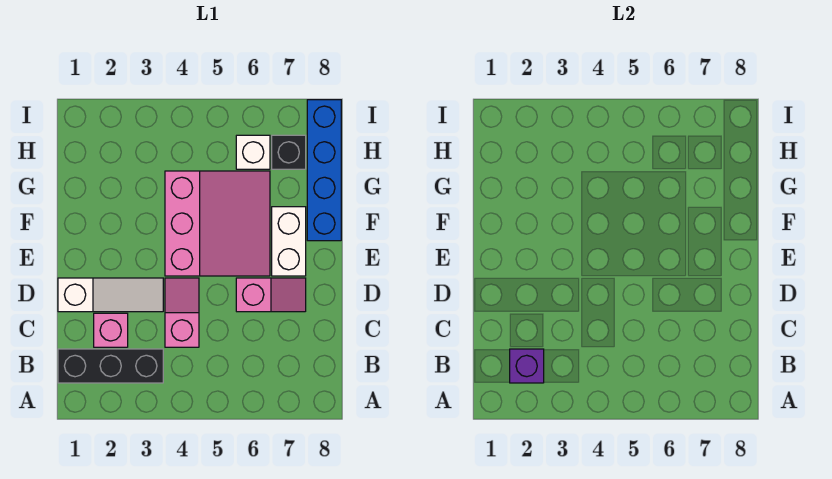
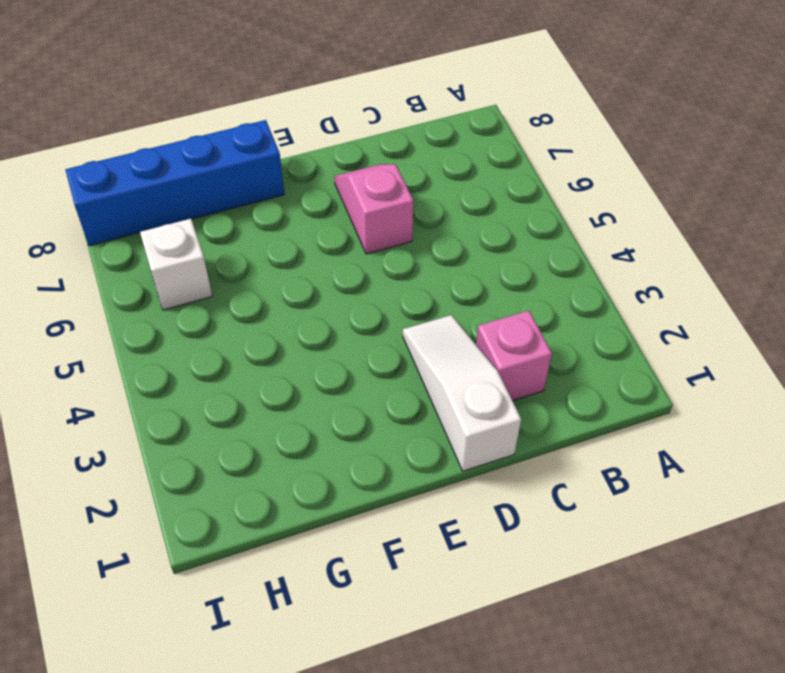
none -> black 1x3 brick [58,349,163,383]
none -> pink 1x2 slope [165,278,199,347]

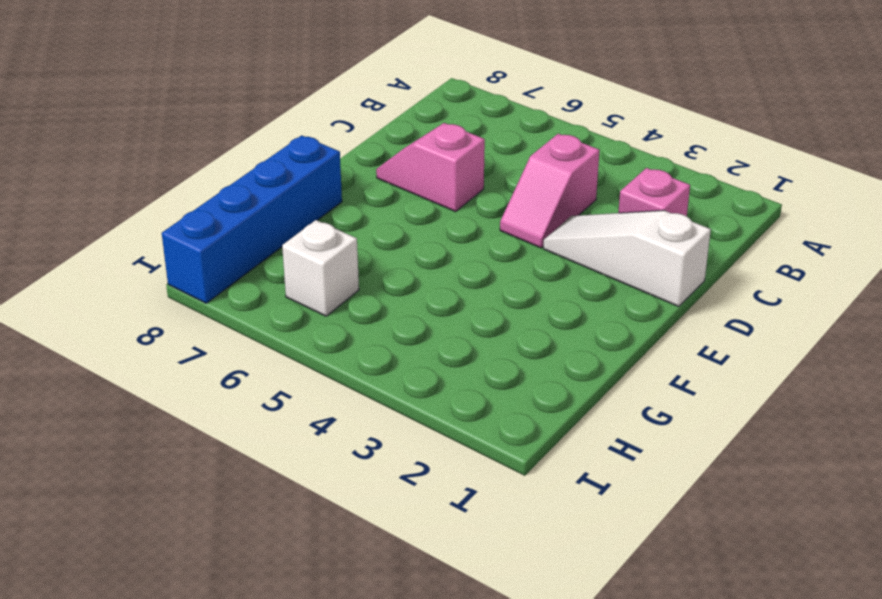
none -> black 1x3 brick [58,349,163,383]
none -> pink 3x3 slope [165,171,270,276]

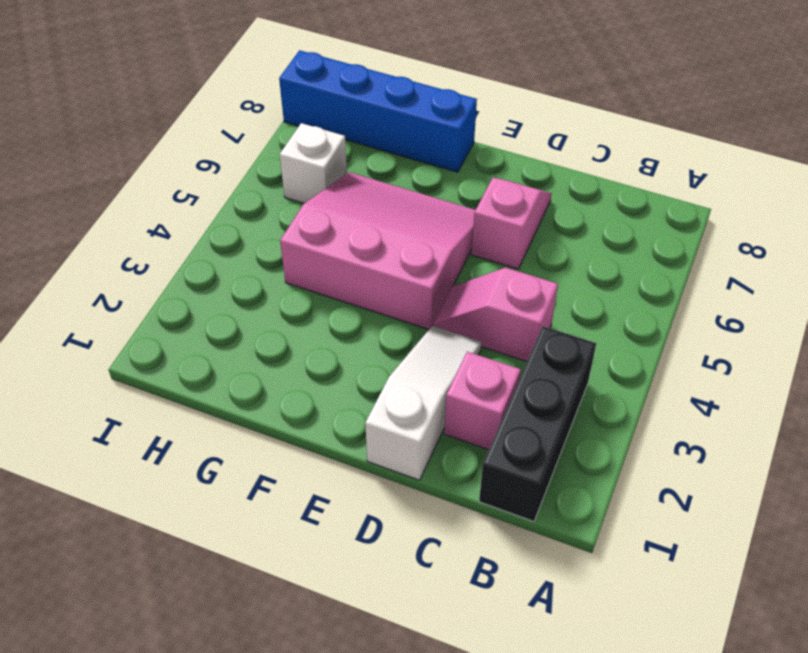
none -> white 1x2 brick [272,207,306,276]
none -> black 1x1 brick [272,135,306,169]

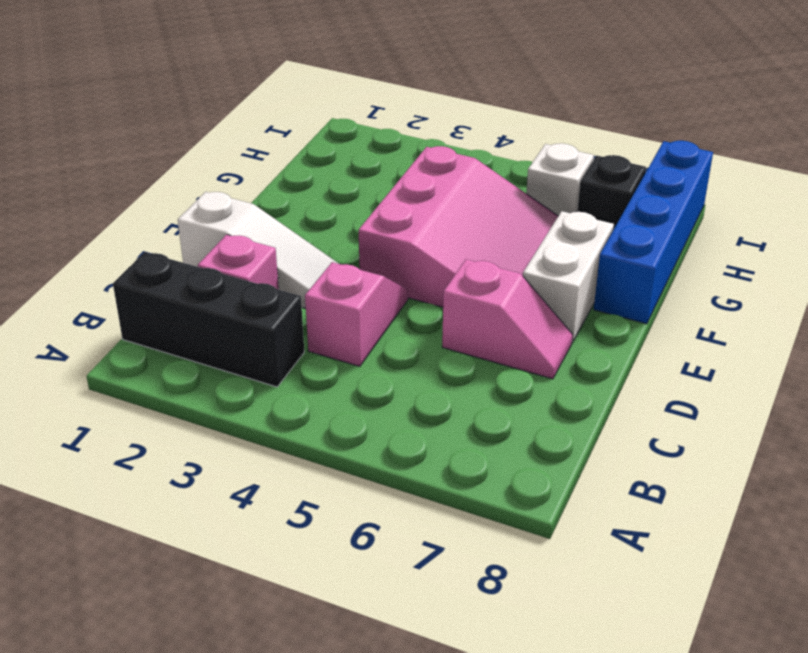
none -> purple 1x1 brick [510,349,544,383]

